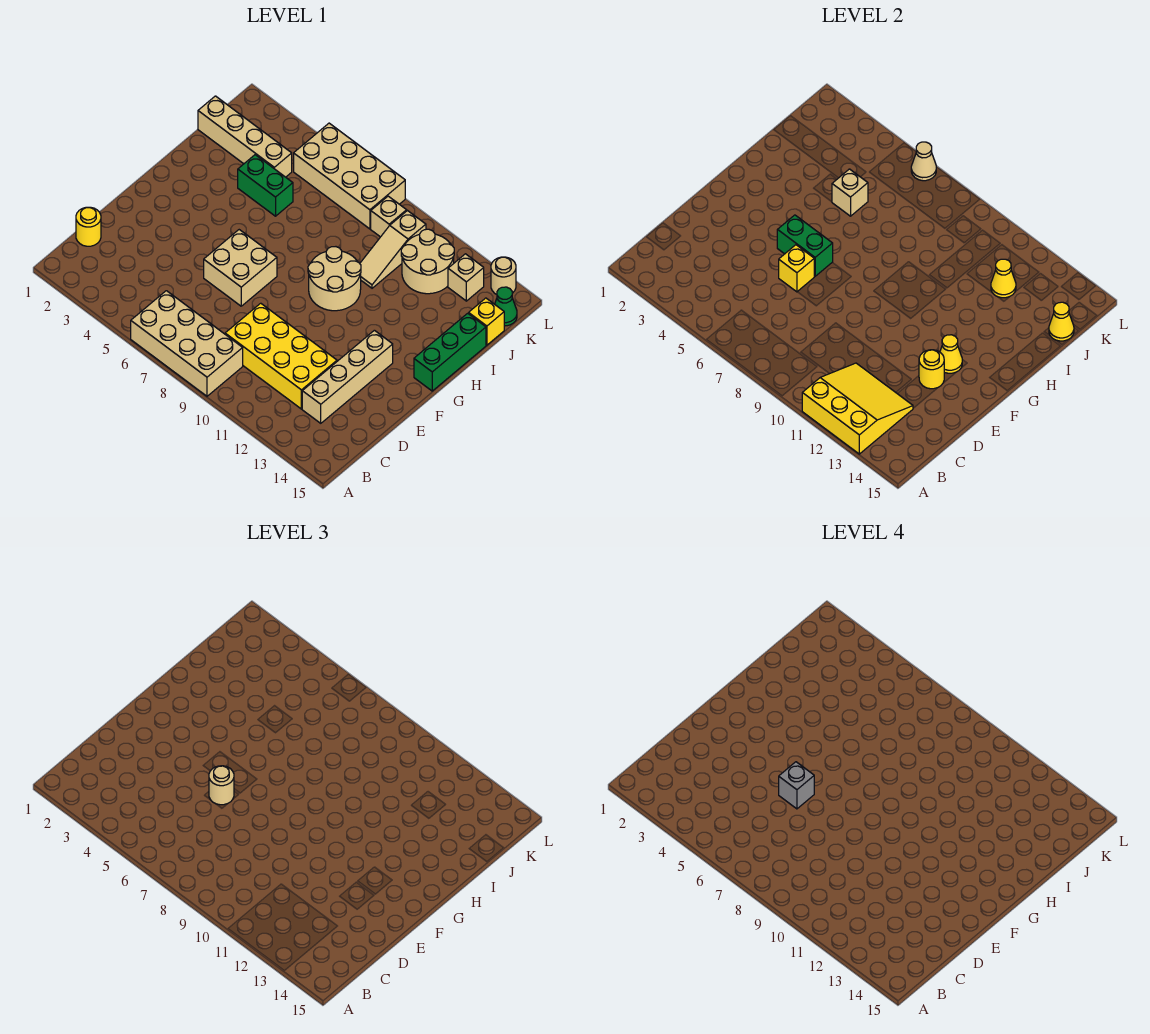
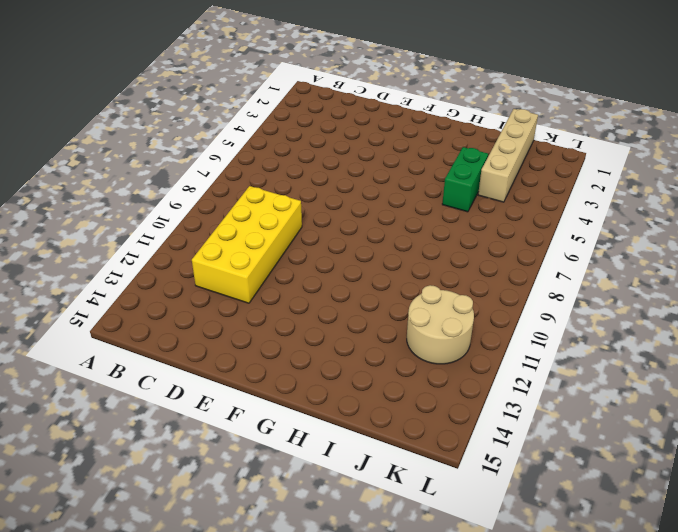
none -> tan 2x4 brick [131,291,243,396]
none -> yellow 1x1 round brick [76,207,101,246]
none -> tan 1x4 brick [302,330,393,423]

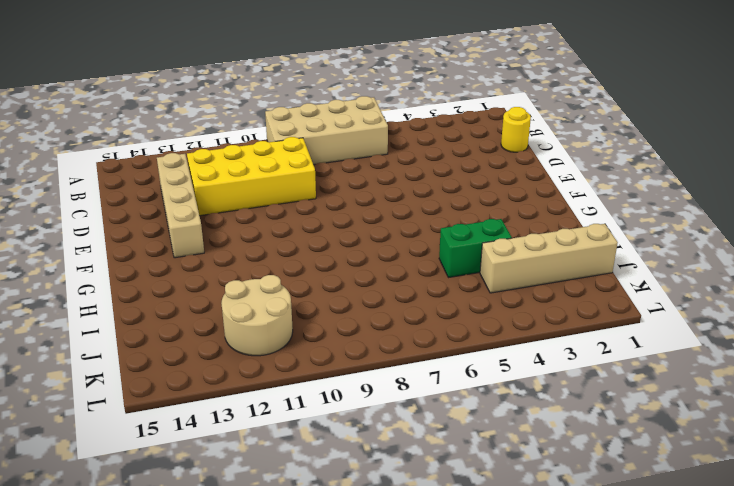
none -> tan 2x2 brick [204,230,277,306]
none -> tan 2x2 round brick [308,247,361,311]
none -> green 1x3 brick [414,313,486,391]

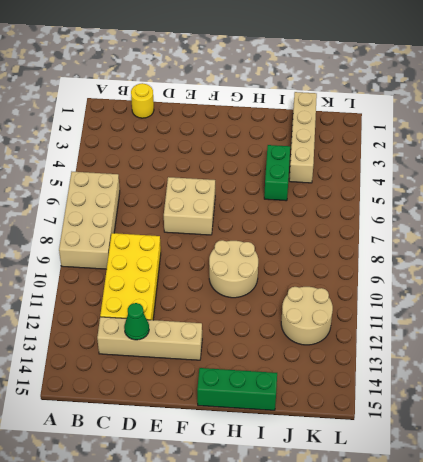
green 1x1 cone [124,303,149,340] -> green 1x1 cone moved to [495,287,517,326]
none -> tan 1x3 slope [360,211,426,288]
none -> yellow 1x1 brick [469,298,504,345]
none -> tan 2x4 brick [294,123,405,229]

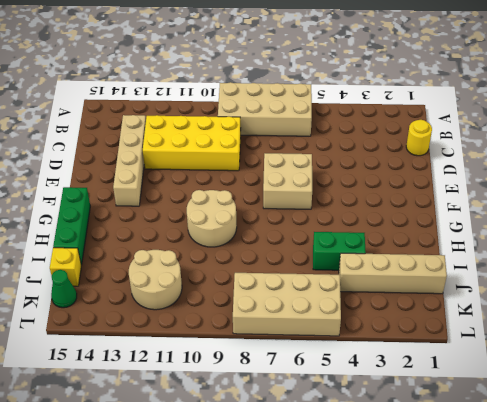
none -> tan 1x3 slope [360,211,426,288]
none -> tan 1x1 brick [371,196,407,237]
none -> tan 1x1 brick [448,254,484,301]

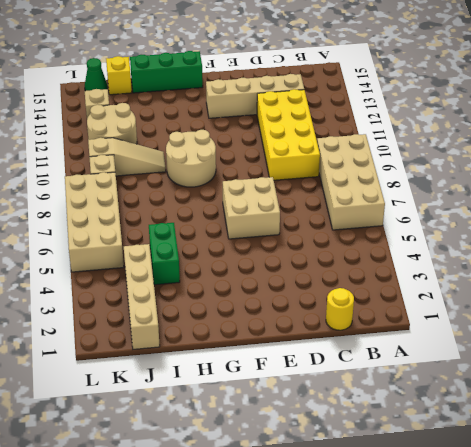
none -> tan 1x1 round brick [491,257,516,294]
none -> yellow 3x3 slope [802,363,913,454]
none -> yellow 1x1 brick [779,245,814,292]

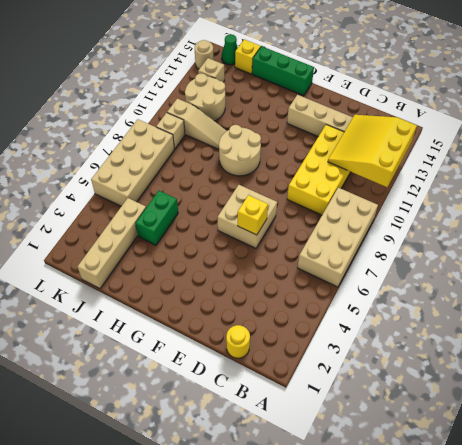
none -> yellow 1x1 round brick [919,350,944,389]
none -> green 1x2 brick [777,215,833,276]
none -> yellow 1x1 cone [940,335,962,373]

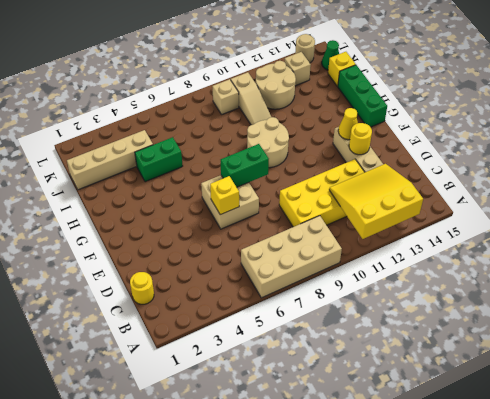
green 1x2 brick [221,144,269,187] -> green 1x2 brick moved to [777,215,833,276]
none -> tan 2x4 brick [294,123,405,229]
none -> tan 1x1 brick [832,169,868,216]
none -> yellow 1x1 cone [991,259,1016,298]

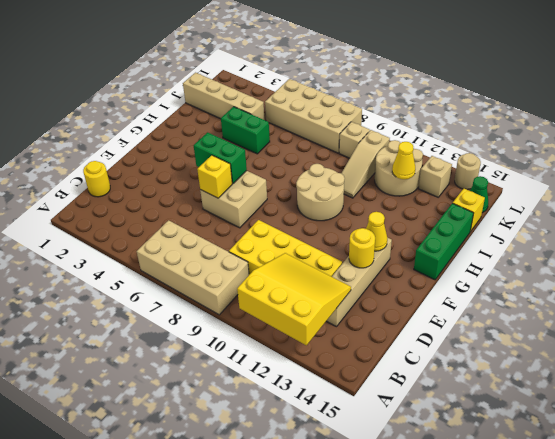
none -> tan 1x1 brick [832,169,868,216]
none -> yellow 1x1 cone [1049,302,1074,341]
none -> tan 1x1 cone [911,142,936,181]

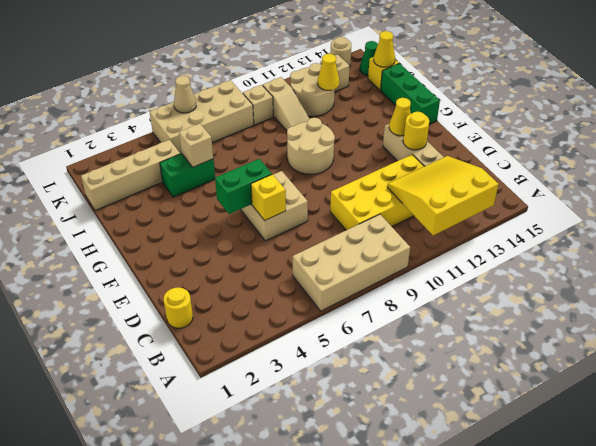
none -> tan 1x1 round brick [209,766,234,805]
none -> grey 1x1 brick [779,762,814,809]

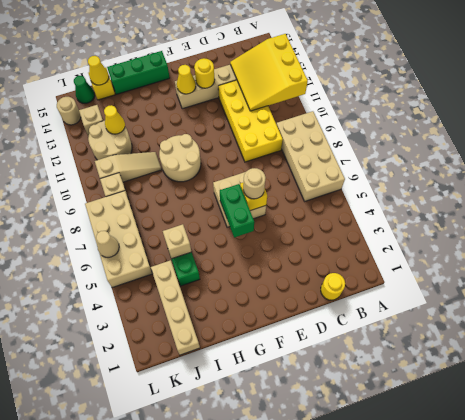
none -> grey 1x1 brick [779,762,814,809]

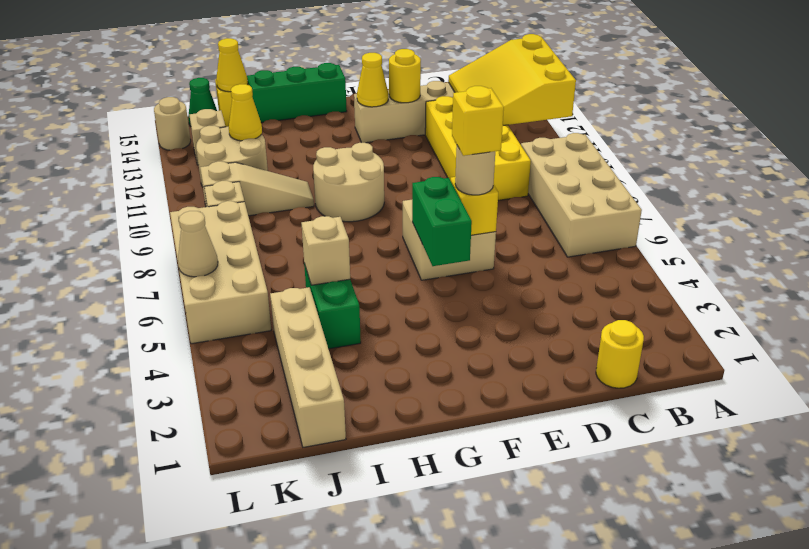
yellow 1x1 brick [452,86,504,156] -> grey 1x1 brick [779,762,814,809]

